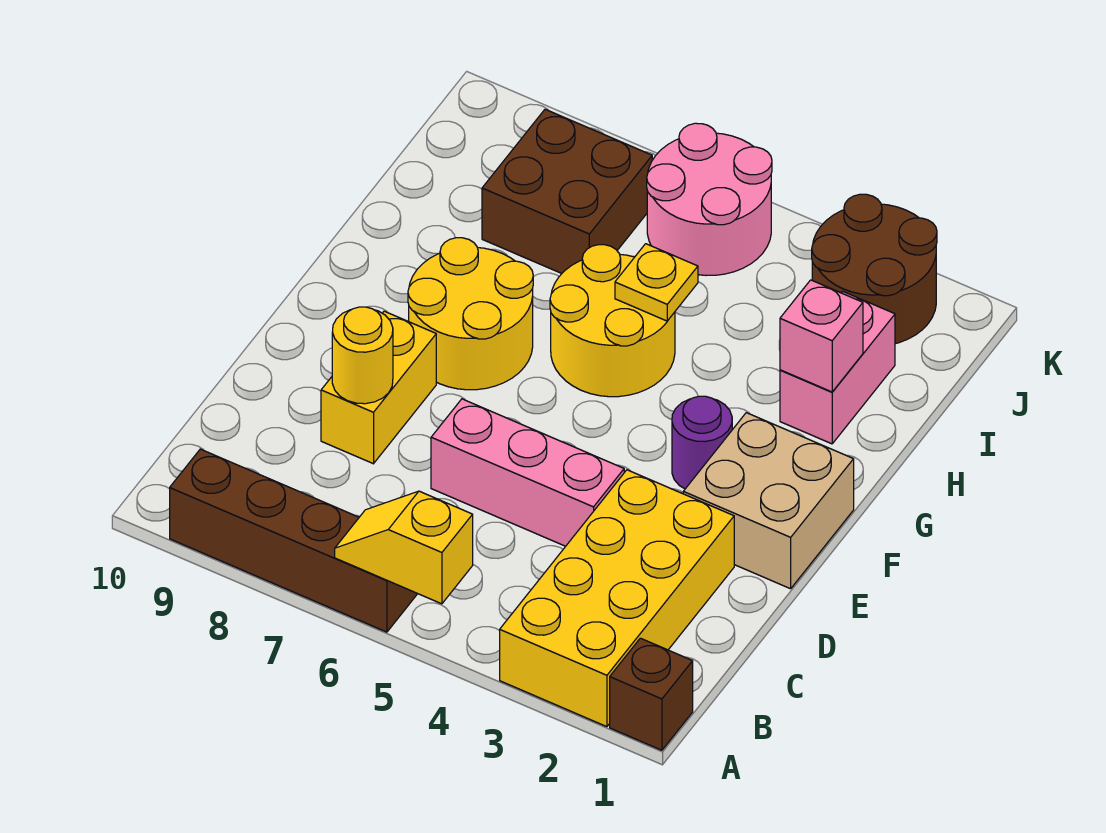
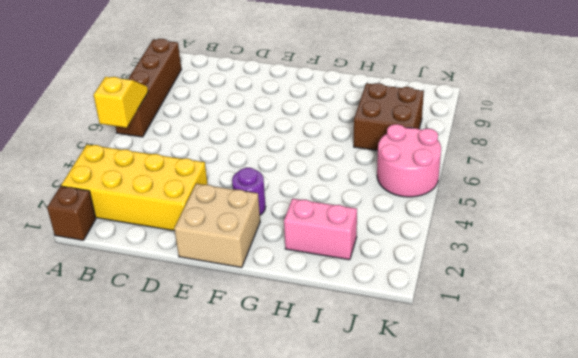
none -> pink 1x3 brick [431,399,624,546]
none -> yellow 1x2 brick [321,311,436,464]
none -> yellow 2x2 round brick [408,238,533,390]

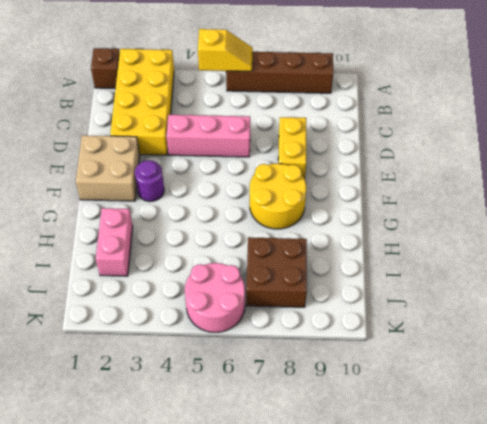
none -> yellow 2x2 round brick [550,245,675,397]
none -> brown 2x2 round brick [812,194,937,344]
none -> yellow 1x1 round brick [332,307,393,404]

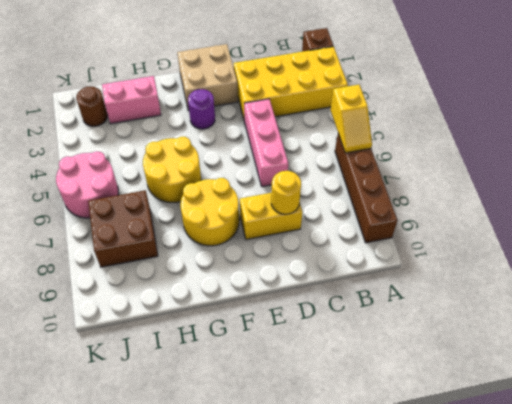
brown 1x1 round brick [76,87,108,126] -> brown 2x2 round brick [812,194,937,344]
none -> pink 1x1 brick [780,280,863,392]
none -> yellow 1x1 plate [615,244,698,321]

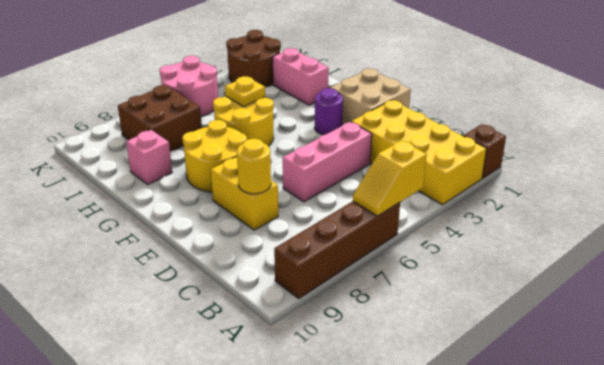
pink 1x1 brick [126,130,172,184] -> pink 1x1 brick moved to [780,280,863,392]

